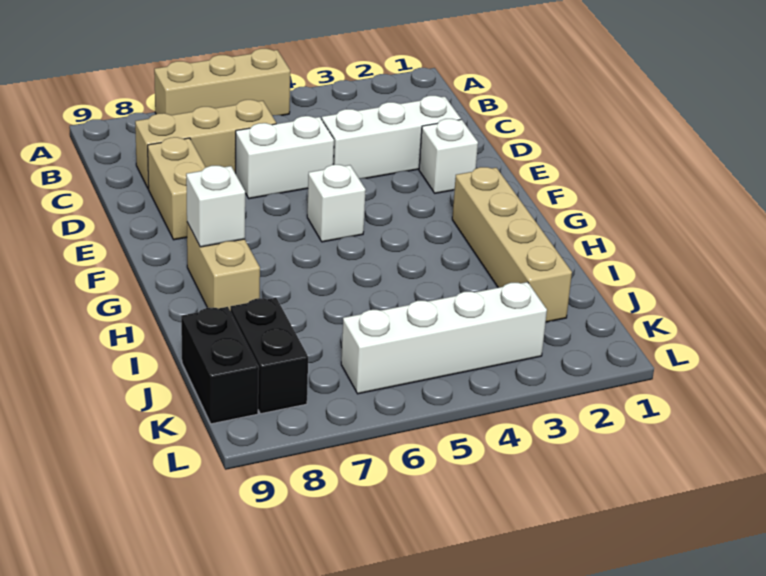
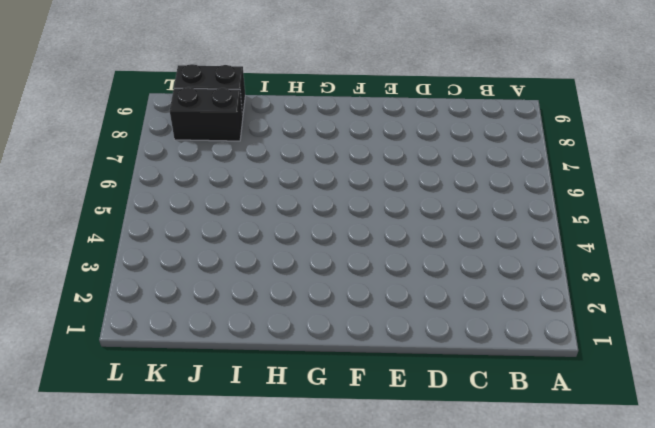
none -> tan 1x3 brick [154,49,290,116]
none -> tan 1x3 brick [135,100,276,189]
none -> white 1x3 brick [322,96,461,178]

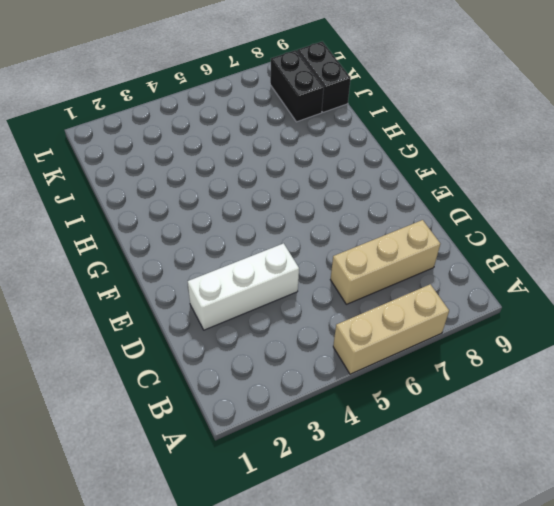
none -> white 1x2 brick [236,116,334,199]
none -> tan 1x2 brick [148,137,206,240]
none -> white 1x1 brick [419,119,478,193]

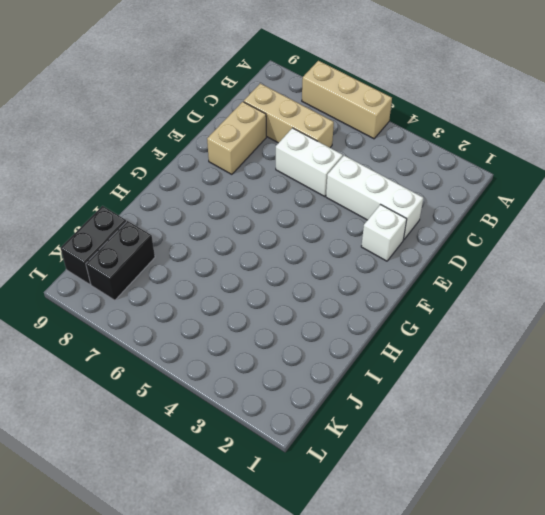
none -> white 1x1 brick [307,165,366,242]
none -> tan 1x4 brick [452,167,572,322]
none -> tan 1x2 brick [187,223,260,310]

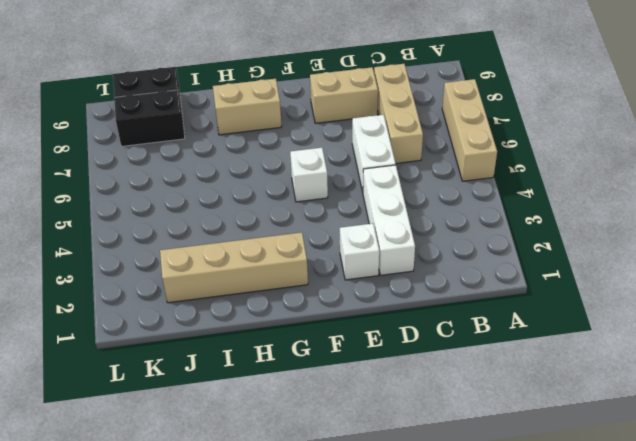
none -> white 1x4 brick [341,282,547,394]
none -> white 1x1 brick [186,166,245,247]

